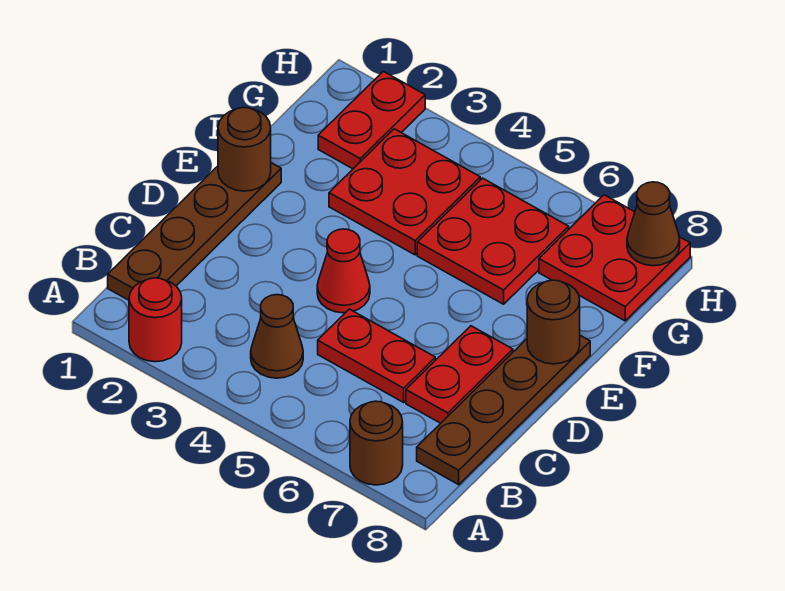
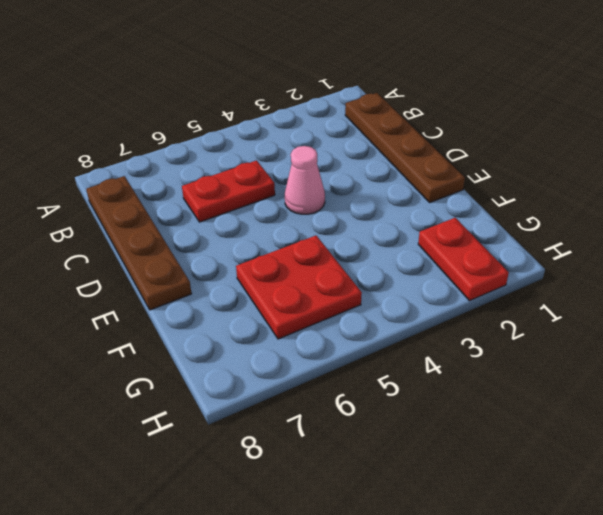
pink 1x1 cone [285,146,325,214] -> red 1x1 cone [317,229,370,313]
none -> red 1x1 round brick [129,278,182,362]
none -> brown 1x1 round brick [350,401,403,485]
none -> brown 1x1 cone [251,295,303,378]

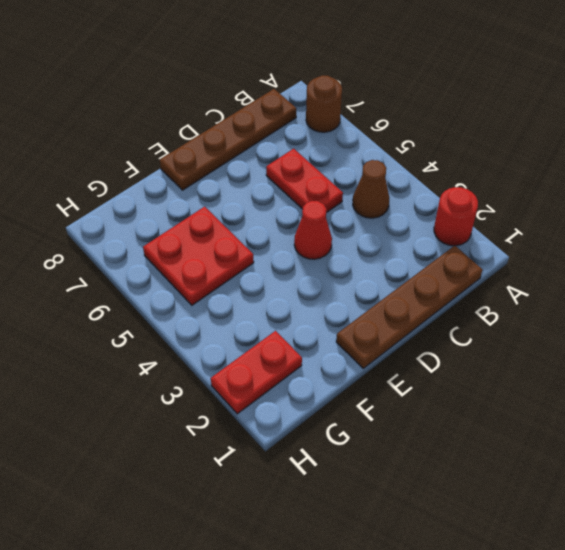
none -> red 1x2 plate [406,326,513,423]
none -> red 2x2 plate [329,129,480,255]
none -> red 2x2 plate [539,195,690,321]

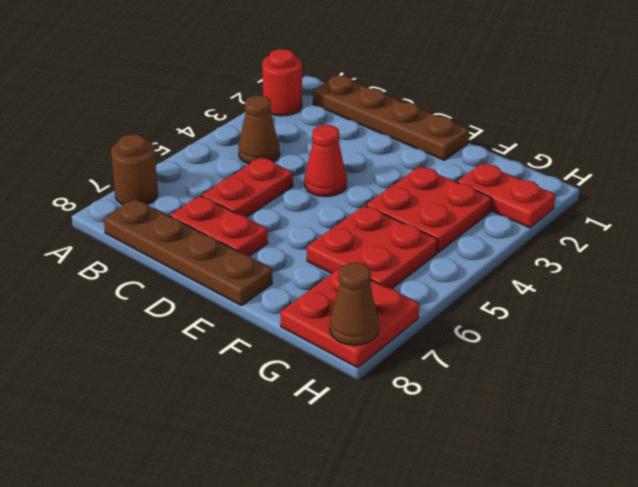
none -> brown 1x1 round brick [218,107,271,191]
none -> brown 1x1 round brick [527,280,580,364]

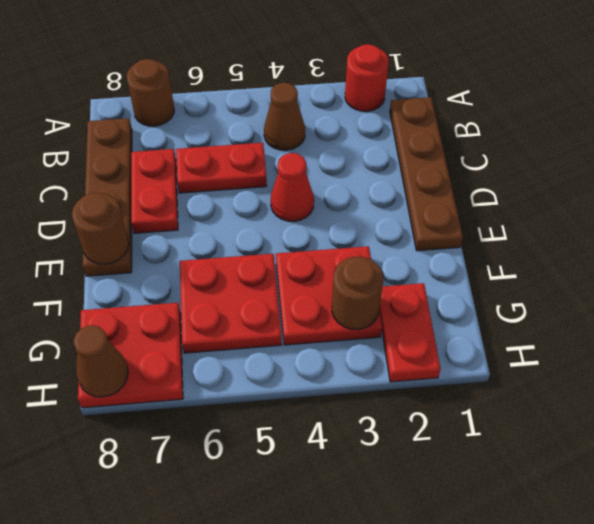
brown 1x1 round brick [332,257,383,330] -> brown 1x1 round brick moved to [218,107,271,191]

